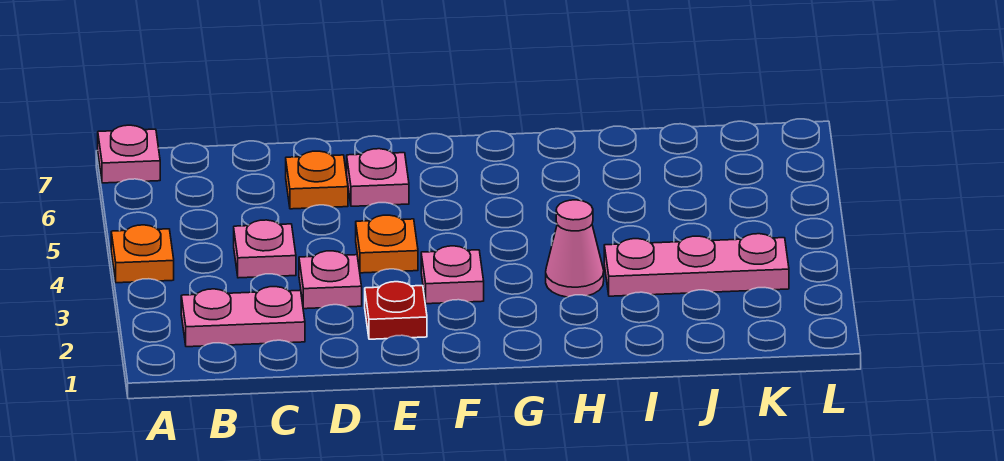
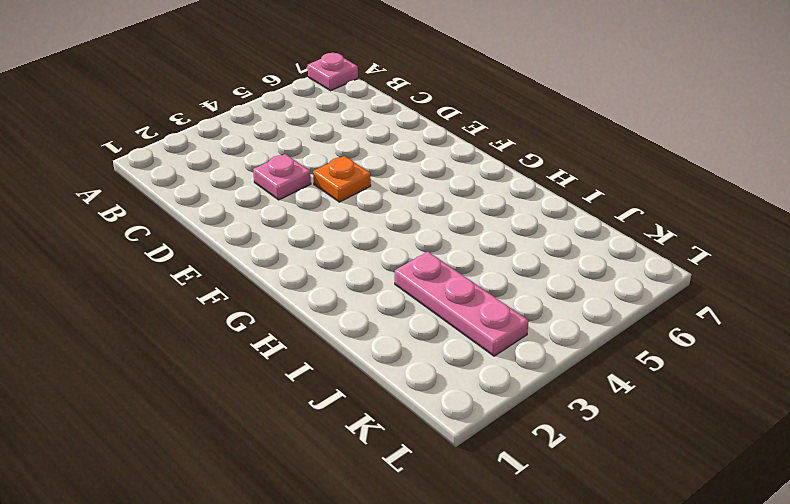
none -> orange 1x1 plate [111,225,174,283]
none -> pink 1x2 plate [181,287,305,347]
none -> pink 1x1 plate [234,220,296,278]

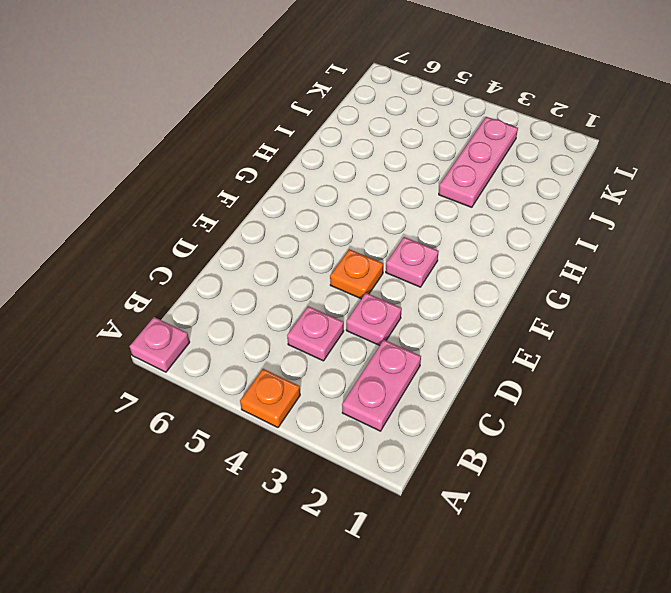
none -> orange 1x1 plate [286,151,348,209]
none -> red 1x1 plate [365,282,427,339]
none -> pink 1x1 plate [347,149,409,206]

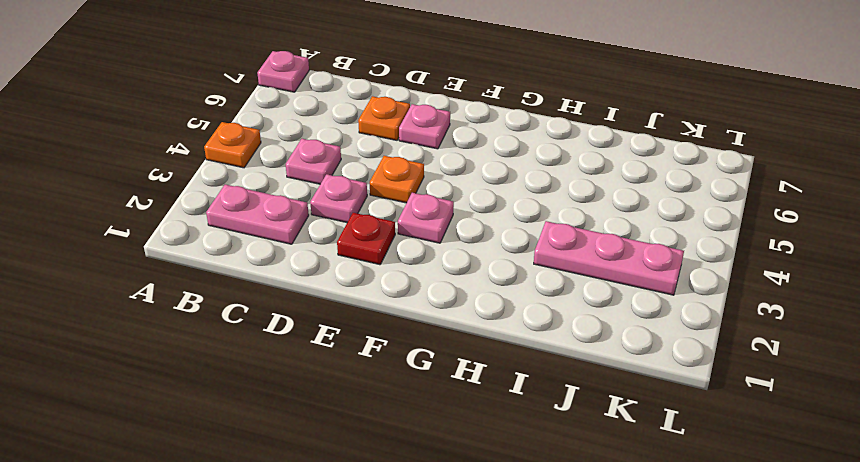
none -> pink 1x1 cone [546,200,604,297]

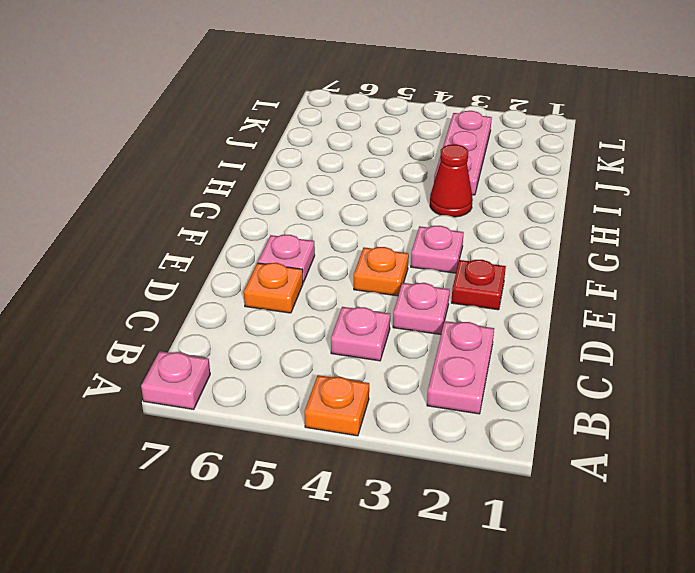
red 1x1 cone [430,144,473,217] -> pink 1x1 cone [546,200,604,297]

